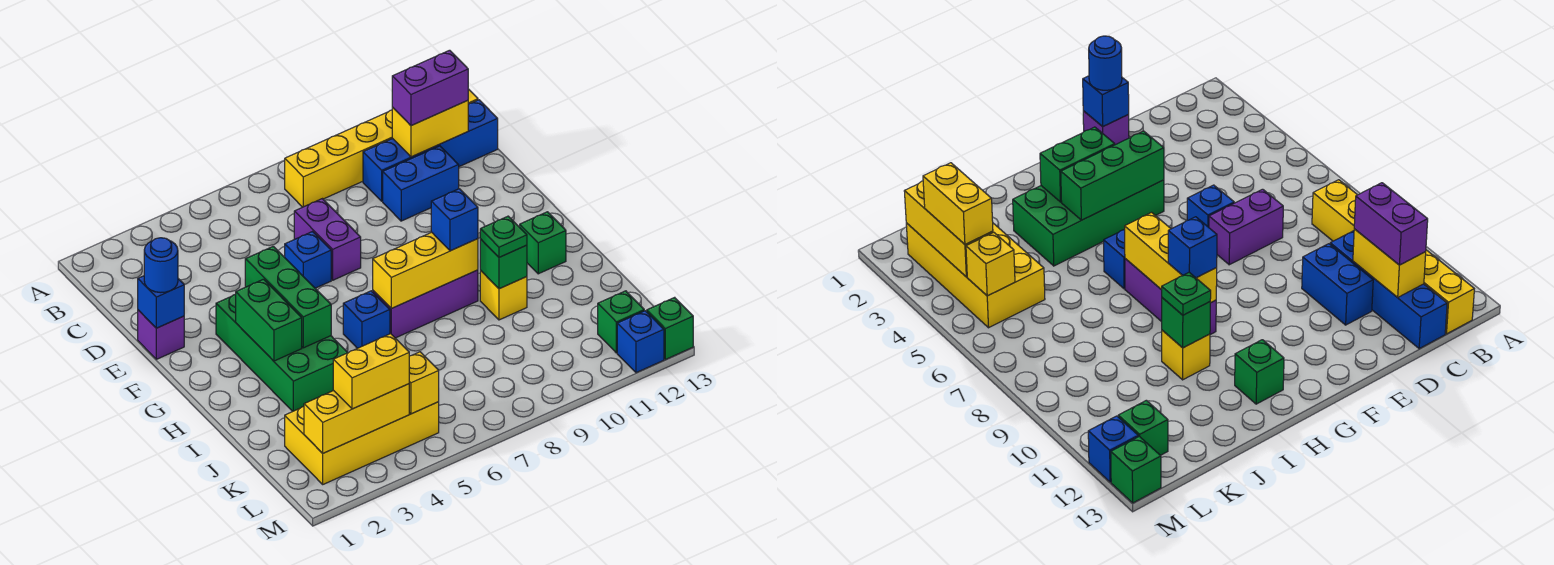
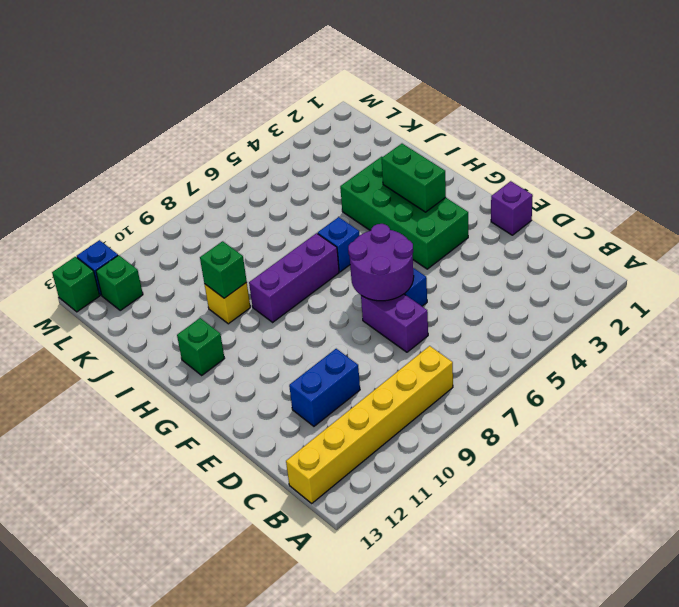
purple 2x2 round brick [348,224,414,301] -> none
none -> blue 1x4 brick [363,100,498,201]
none -> yellow 2x4 brick [285,402,439,484]
none -> yellow 1x2 brick [392,101,468,157]

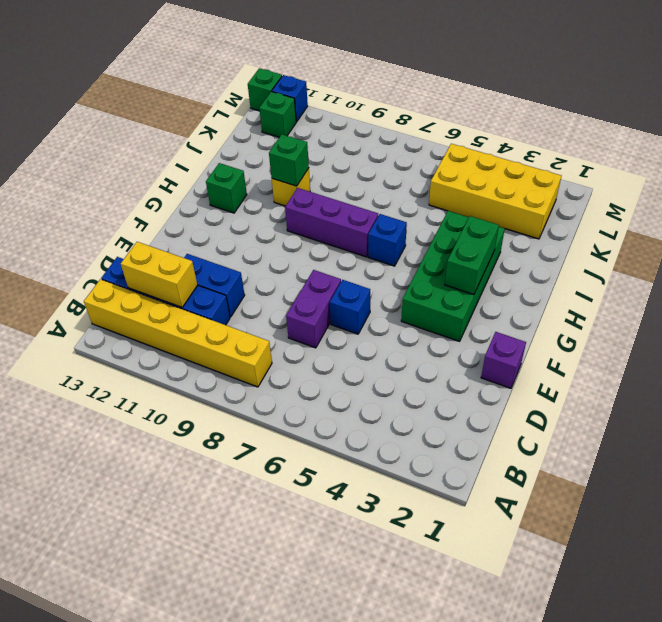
none -> blue 1x1 brick [138,276,184,328]
none -> green 1x3 brick [245,246,331,348]
none -> yellow 1x3 brick [373,232,478,308]

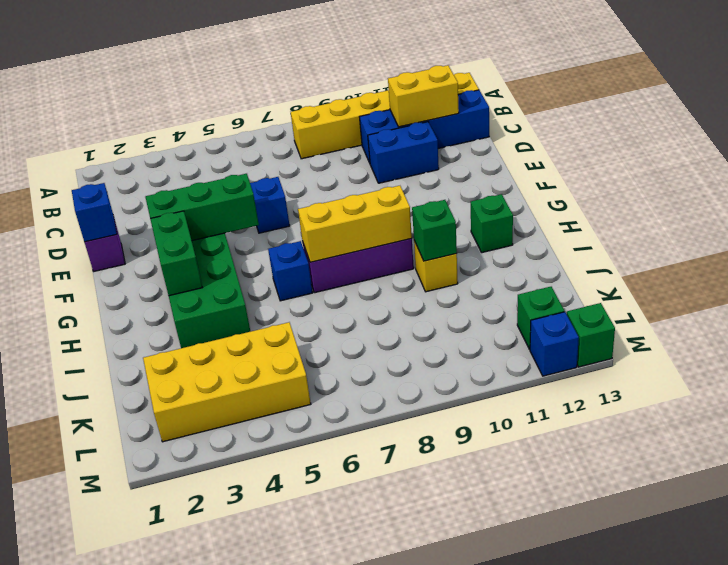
green 1x3 brick [145,174,259,241] -> green 1x3 brick turned to [245,246,331,348]
none -> purple 1x2 brick [294,199,361,280]
none -> yellow 1x3 brick [304,384,409,453]
none -> yellow 1x1 brick [409,352,439,414]

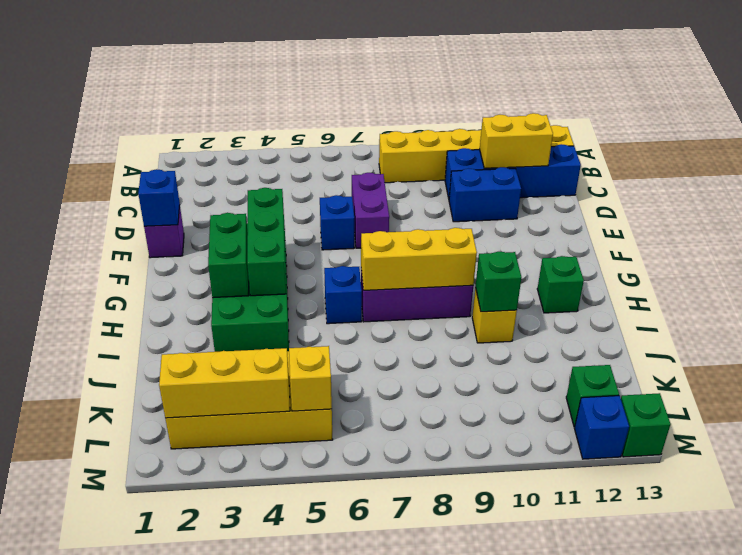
none -> purple 1x2 brick [392,50,468,126]
none -> blue 1x1 round brick [144,238,178,293]
none -> blue 1x1 brick [431,189,478,251]

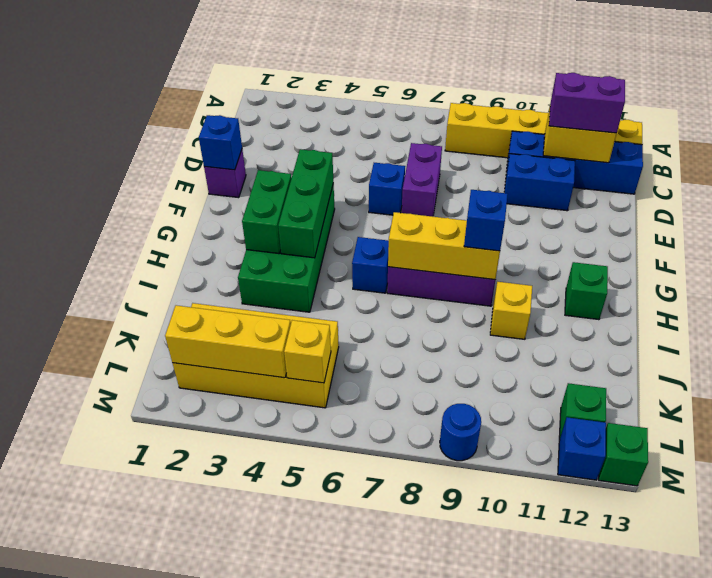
blue 1x1 round brick [440,404,481,461] -> blue 1x1 round brick moved to [144,238,178,293]
none -> green 1x1 brick [480,239,527,289]
none -> green 1x1 plate [480,216,527,257]
none -> yellow 1x2 brick [333,334,409,409]

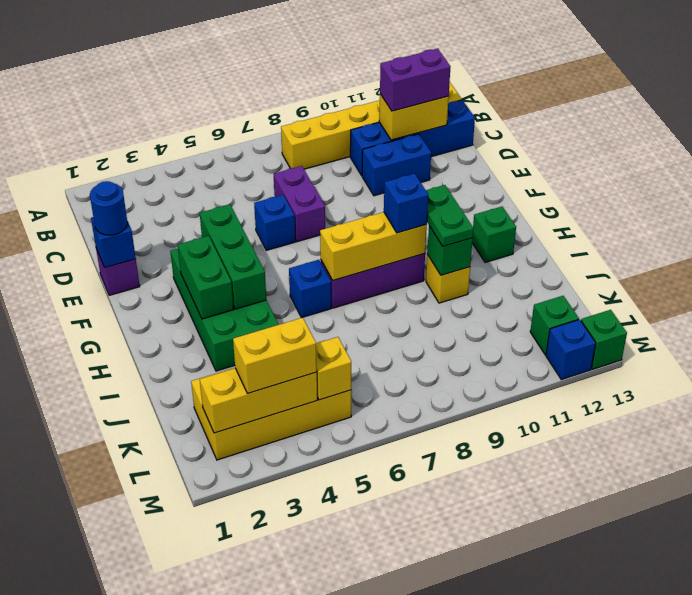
green 1x2 plate [426,185,474,246] -> green 1x1 plate [480,216,527,257]

